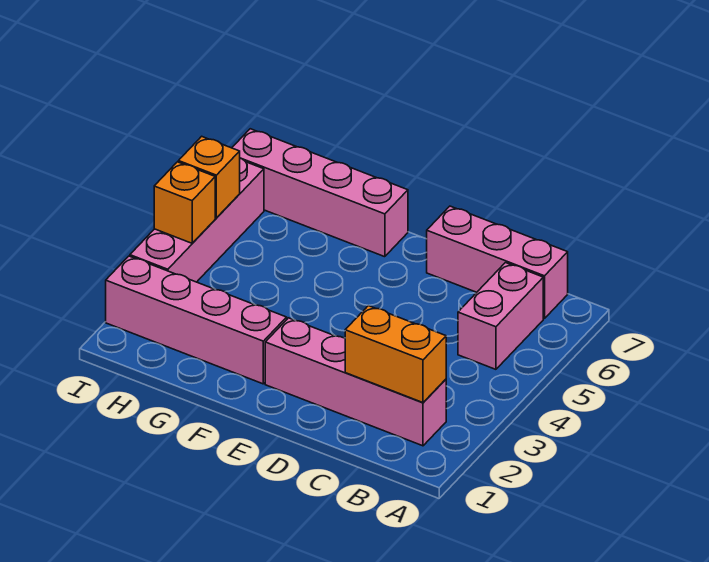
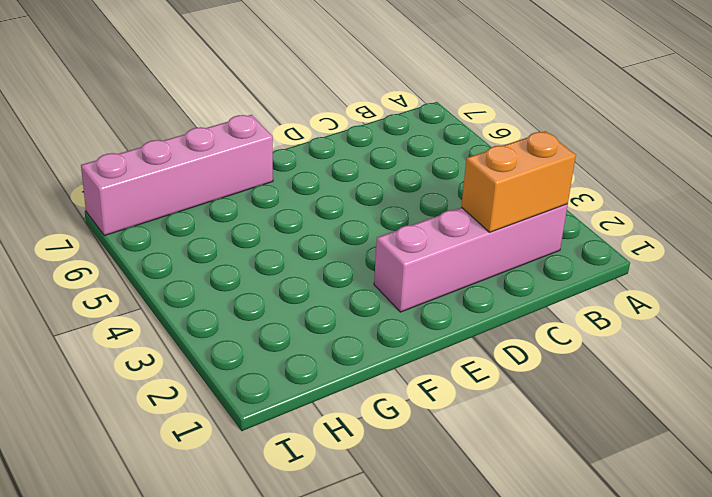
none -> pink 1x2 brick [458,263,543,369]
none -> pink 1x3 brick [427,206,568,319]

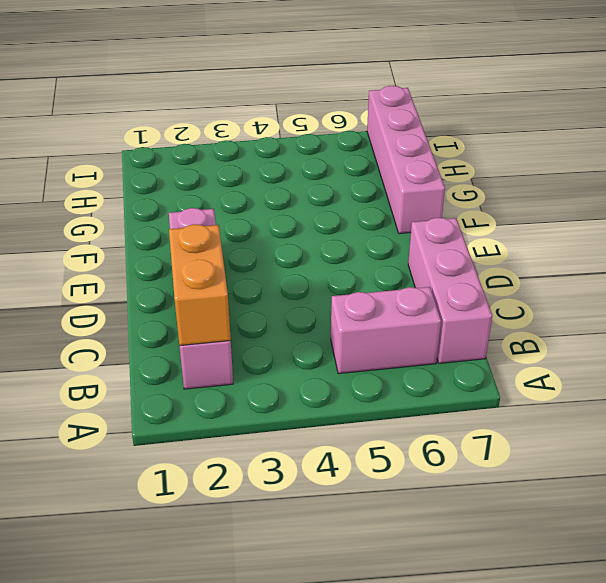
none -> pink 1x4 brick [106,256,287,384]
none -> pink 1x4 brick [130,158,264,282]

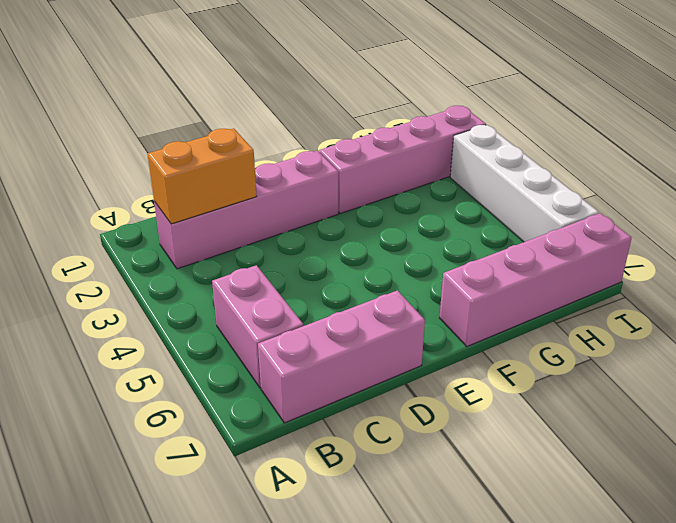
white 1x4 brick [450,125,599,242] -> pink 1x4 brick [130,158,264,282]
none -> orange 1x1 brick [154,162,215,243]
none -> orange 1x1 brick [178,136,240,218]

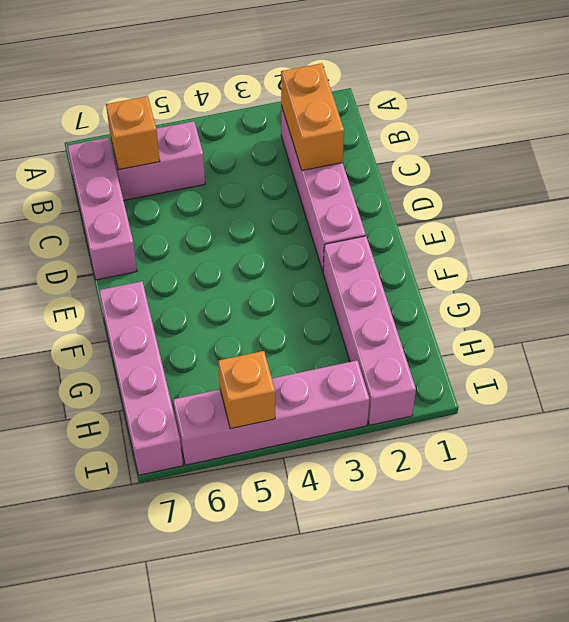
orange 1x1 brick [106,96,160,170] -> orange 1x1 brick moved to [154,162,215,243]

